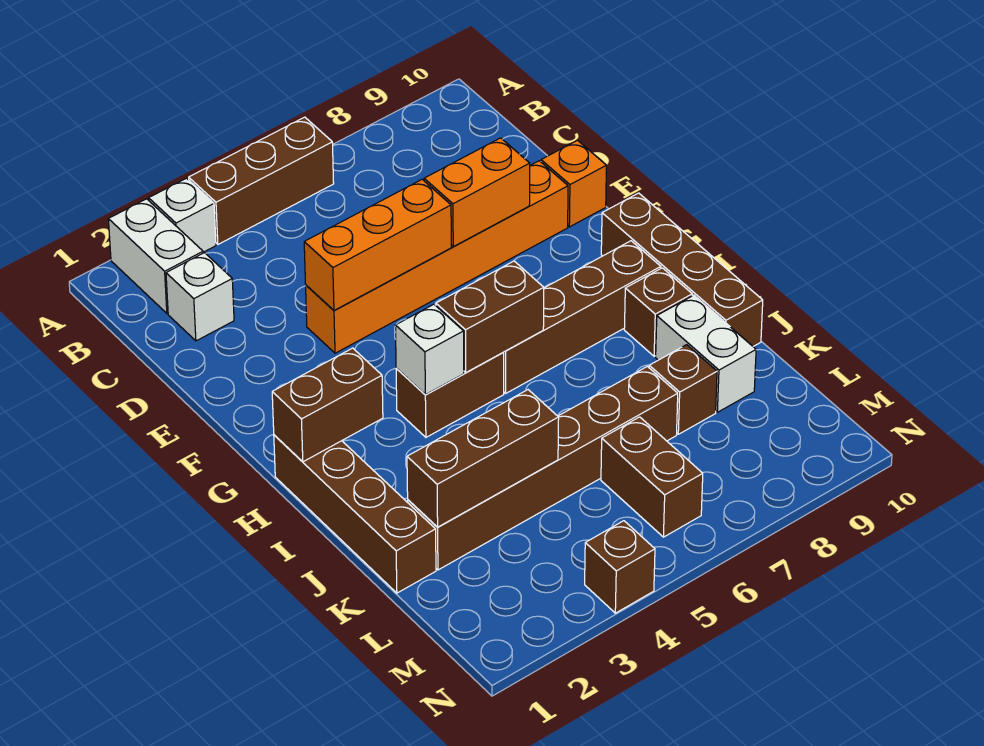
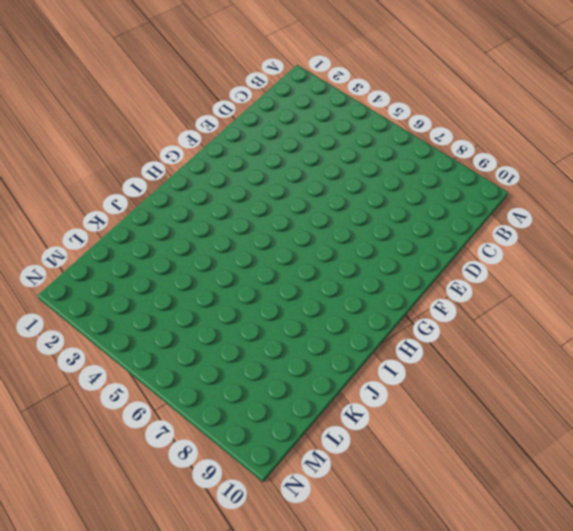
none -> white 1x2 brick [108,199,203,313]
none -> white 1x1 brick [149,178,216,252]
none -> brown 1x3 brick [189,117,334,244]

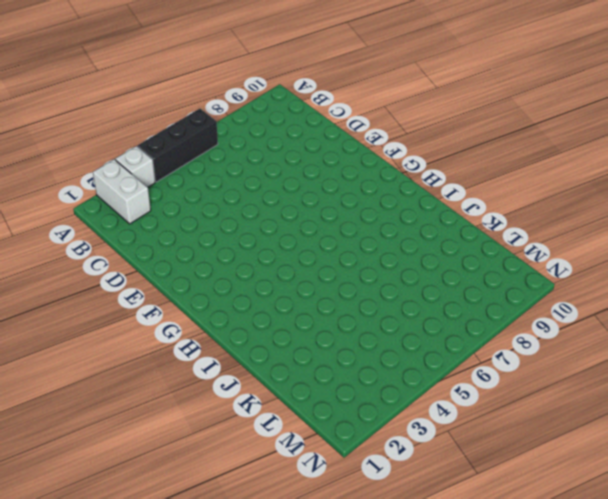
black 1x3 brick [137,109,218,182] -> brown 1x3 brick [189,117,334,244]
none -> white 1x1 brick [166,253,234,341]
none -> orange 1x6 brick [306,161,568,353]
none -> orange 1x1 brick [541,140,606,227]

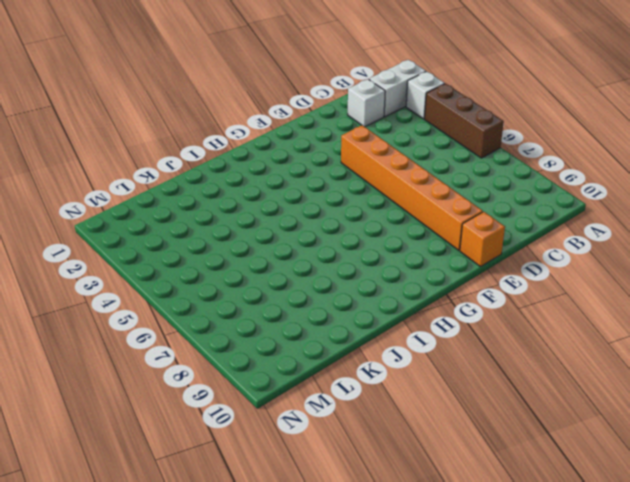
none -> brown 1x4 brick [601,193,763,346]
none -> brown 1x4 brick [274,435,436,593]
none -> brown 1x2 brick [396,353,504,437]

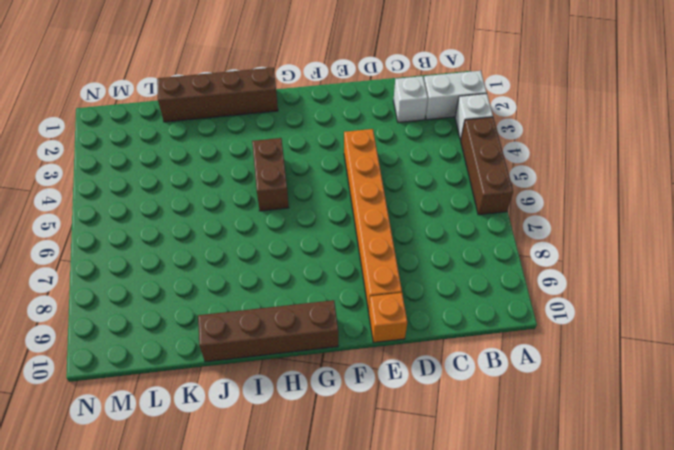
none -> brown 1x4 brick [503,241,661,393]
none -> brown 1x1 brick [624,268,692,356]
none -> white 1x2 brick [656,295,756,412]

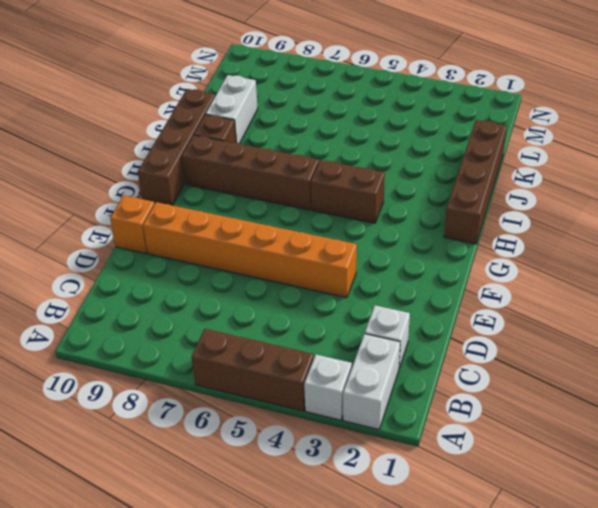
none -> brown 1x6 brick [408,366,678,570]
none -> brown 1x1 brick [649,345,717,434]
none -> brown 1x2 brick [601,417,703,537]

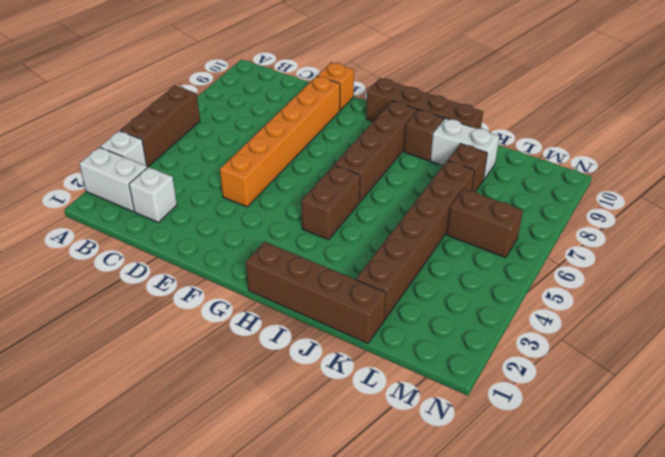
none -> brown 1x1 brick [585,521,655,613]
none -> orange 1x3 brick [304,180,451,310]
none -> orange 1x2 brick [424,138,530,247]

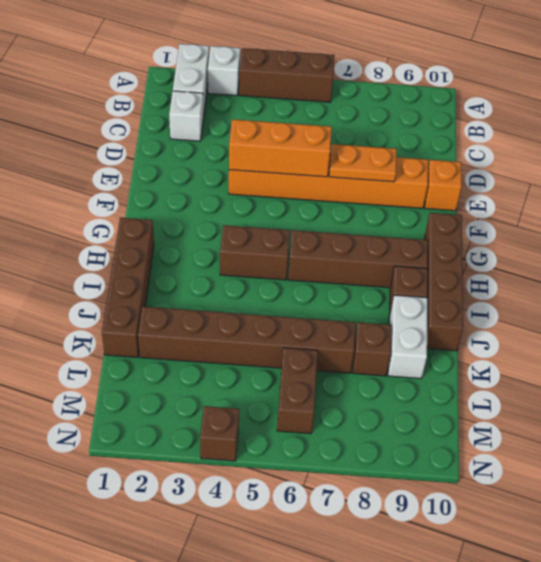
orange 1x2 plate [329,144,397,182] -> orange 1x2 brick [424,138,530,247]
none -> brown 1x2 brick [272,348,383,462]
none -> white 1x1 brick [395,304,464,395]
none -> brown 1x2 brick [436,261,544,372]

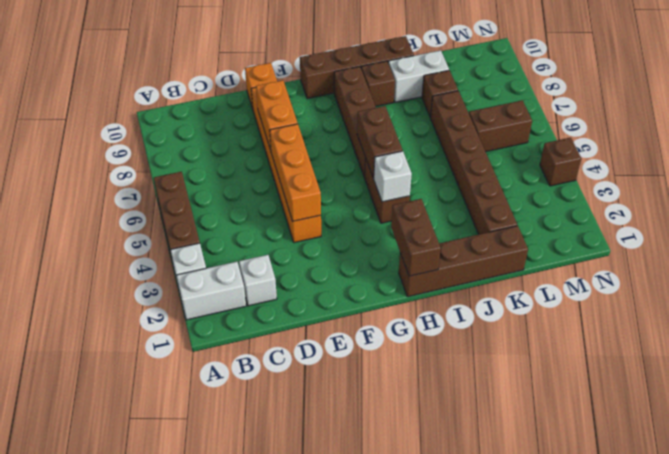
none -> brown 1x3 brick [407,390,559,527]

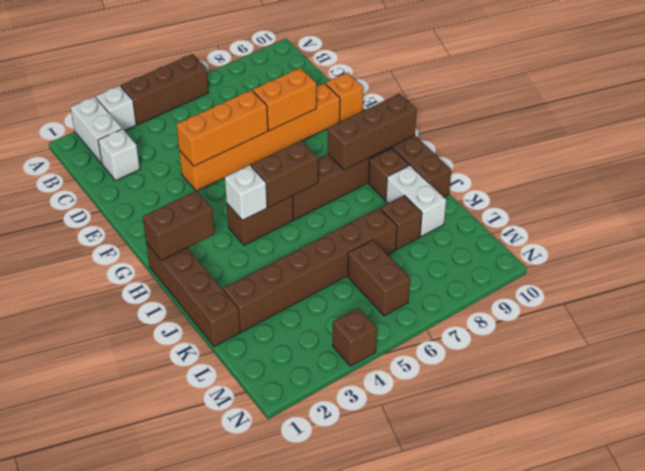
brown 1x3 brick [328,94,417,170] -> brown 1x3 brick moved to [407,390,559,527]

